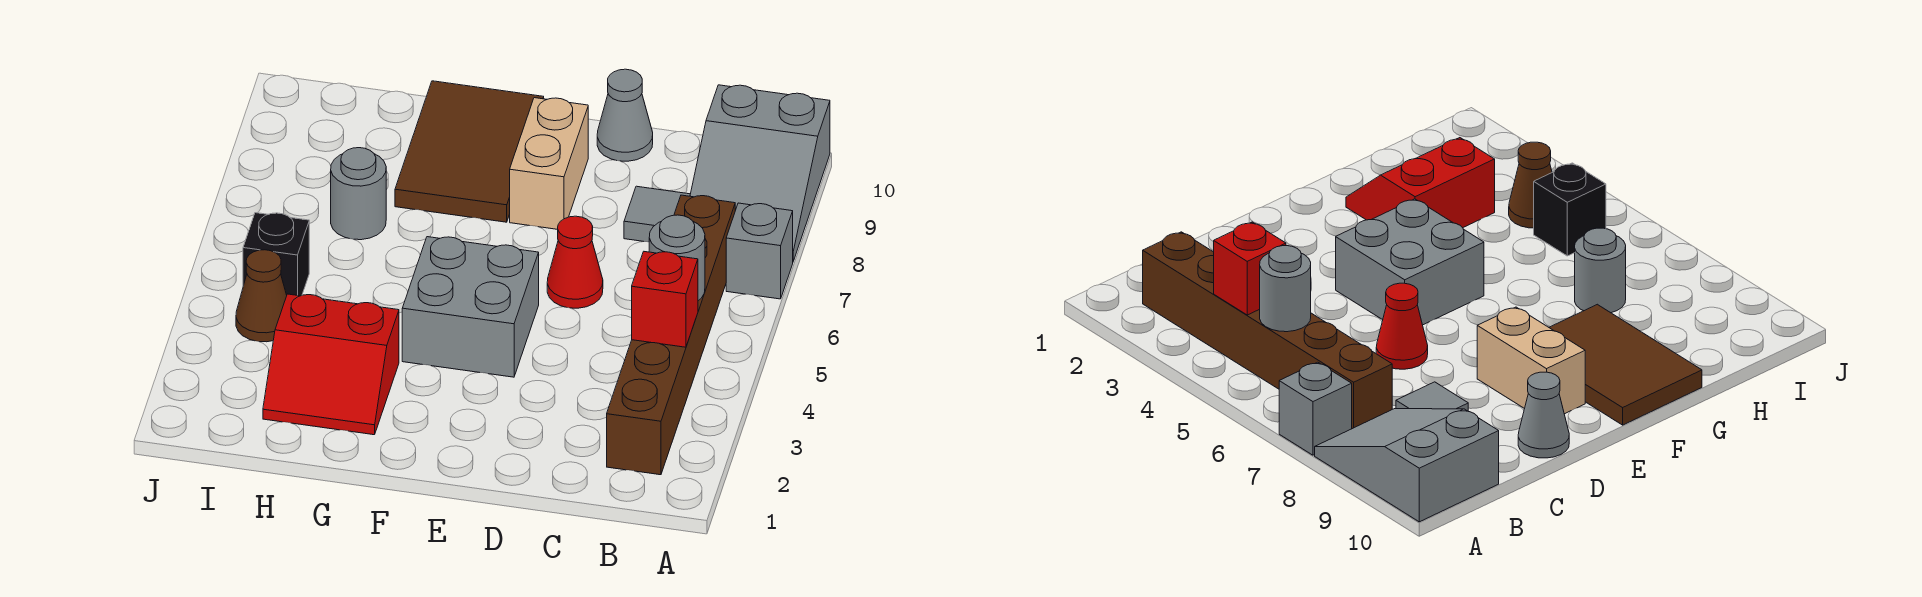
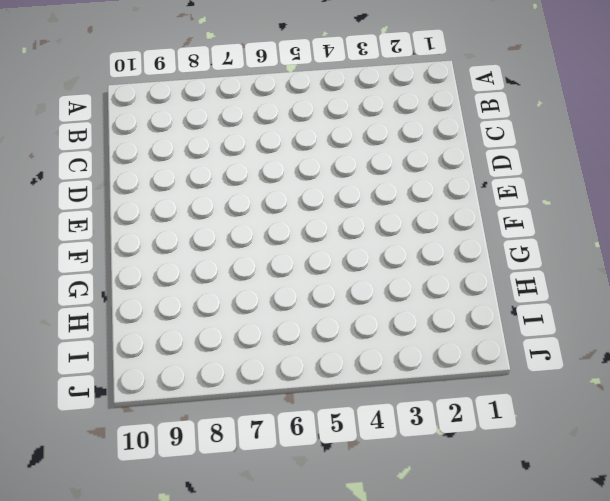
none -> grey 1x1 brick [726,203,793,299]
none -> grey 2x3 slope [690,85,830,261]
none -> brown 1x6 brick [607,195,735,475]

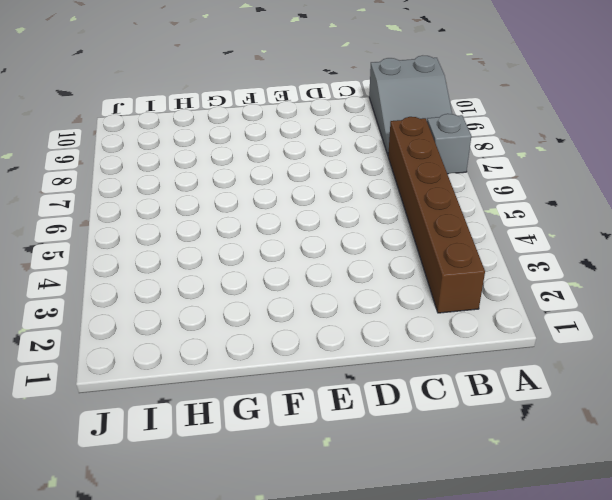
none -> grey 1x1 tile [624,186,690,242]
none -> red 1x1 cone [547,216,603,308]
none -> grey 1x1 cone [597,69,653,161]

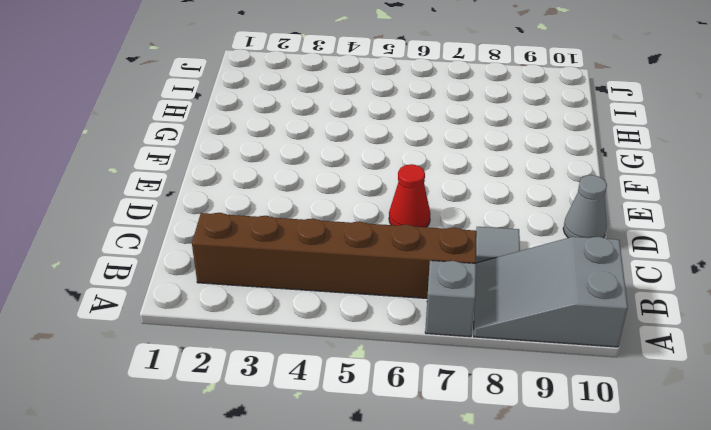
none -> grey 2x2 brick [402,237,539,377]
none -> tan 1x2 brick [510,98,588,229]
none -> brown 2x3 tile [395,81,544,222]

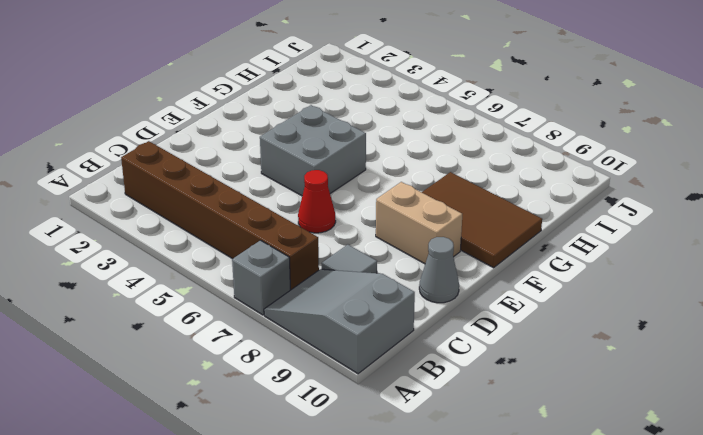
none -> red 2x2 slope [263,294,399,435]
none -> grey 1x1 round brick [331,148,386,240]
none -> brown 1x1 cone [236,250,287,342]

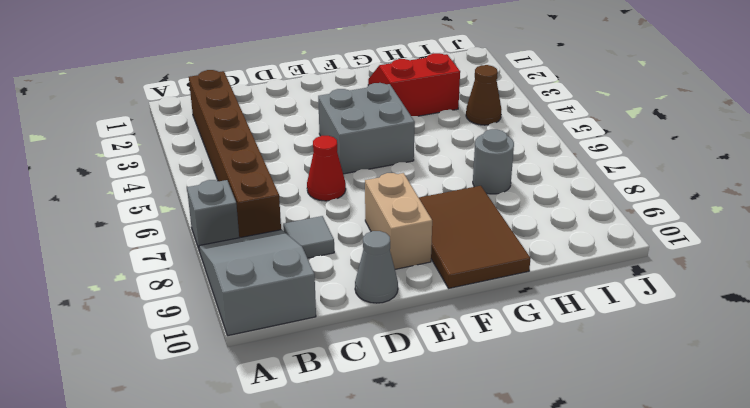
none -> black 1x1 brick [243,213,309,296]
none -> red 1x1 brick [632,252,698,347]
none -> grey 1x1 round brick [649,215,705,301]

